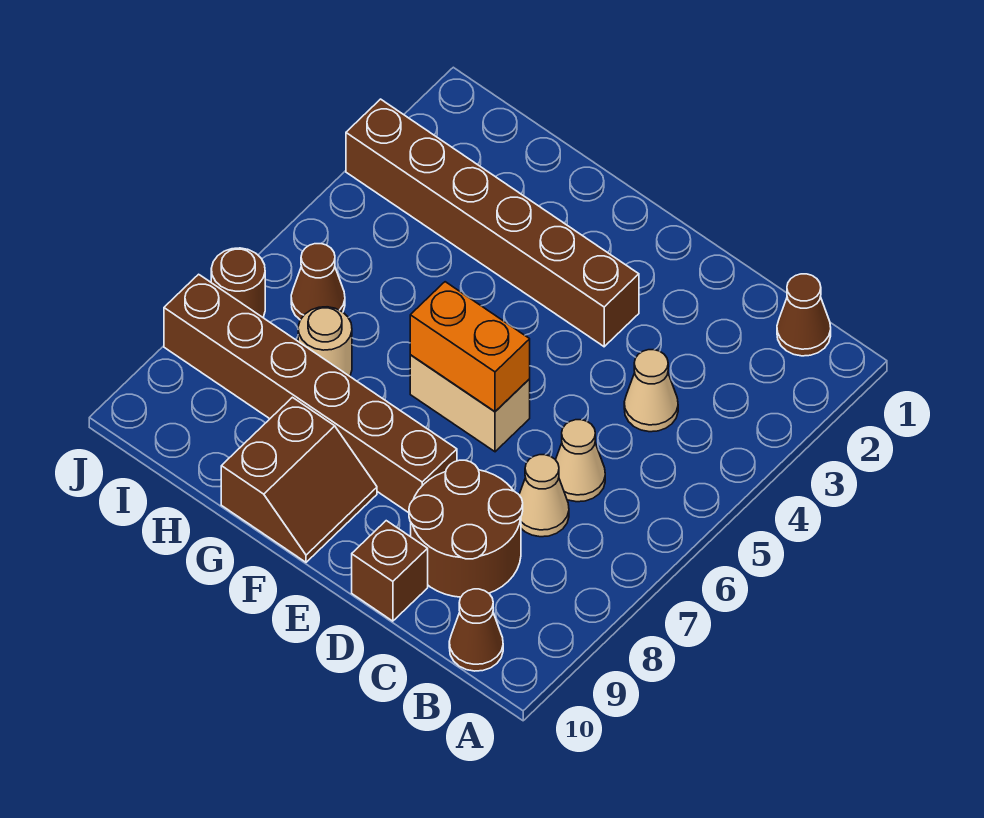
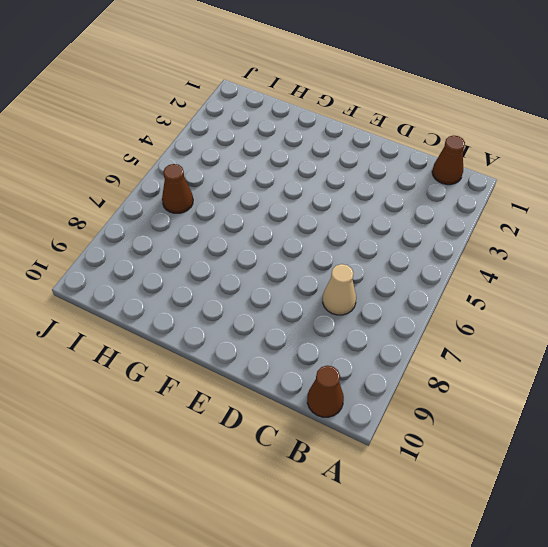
none -> tan 1x1 cone [624,350,678,432]
none -> tan 1x1 cone [555,420,605,502]
none -> brown 2x2 round brick [409,460,523,597]

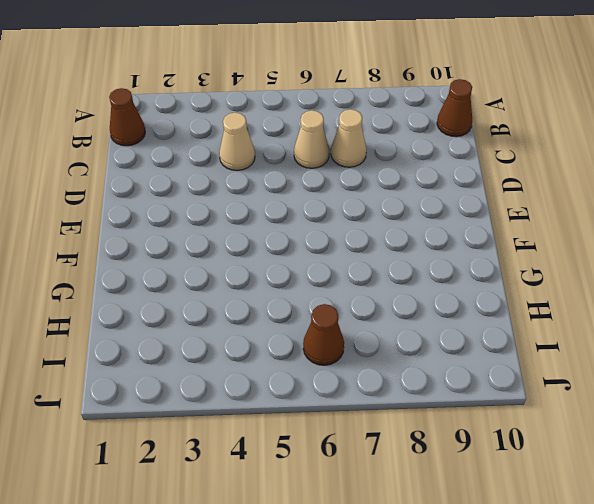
none -> brown 2x2 round brick [409,460,523,597]
none -> brown 1x1 brick [352,521,428,621]
none -> brown 1x6 brick [346,99,639,347]

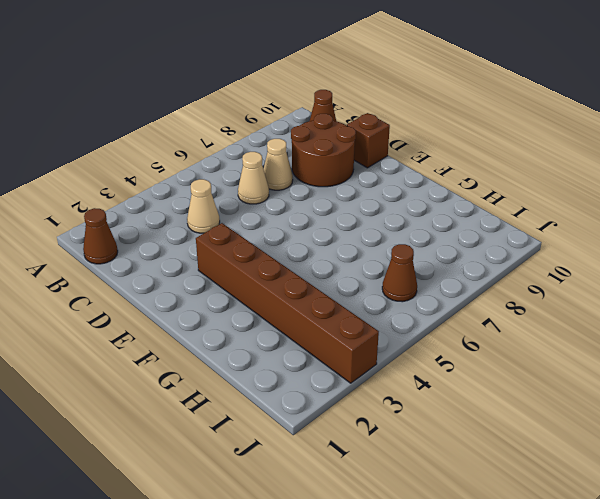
none -> tan 1x2 brick [410,355,530,452]
none -> brown 1x6 brick [164,274,457,513]
none -> brown 2x2 slope [221,397,377,562]

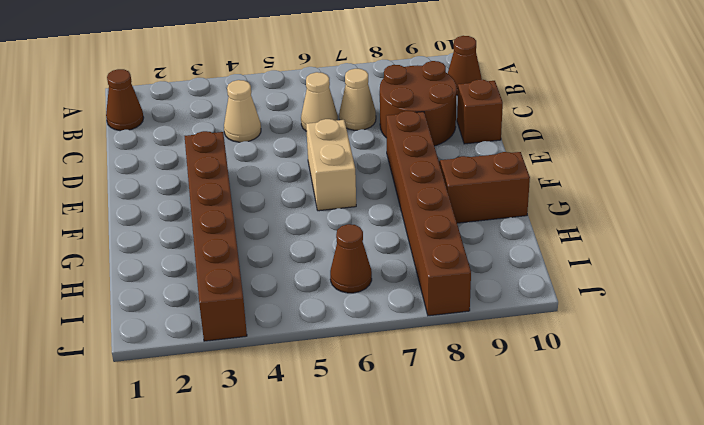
none -> tan 1x1 round brick [298,307,352,376]
none -> brown 1x1 round brick [211,248,265,317]
none -> orange 1x2 brick [410,282,530,411]

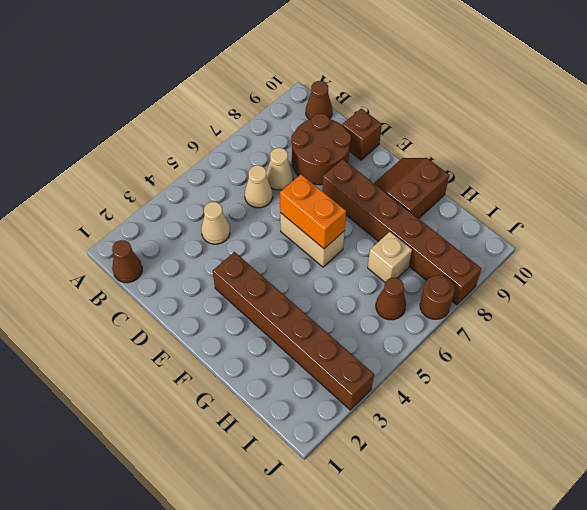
tan 1x1 brick [368,232,412,282] -> tan 1x1 round brick [298,307,352,376]

